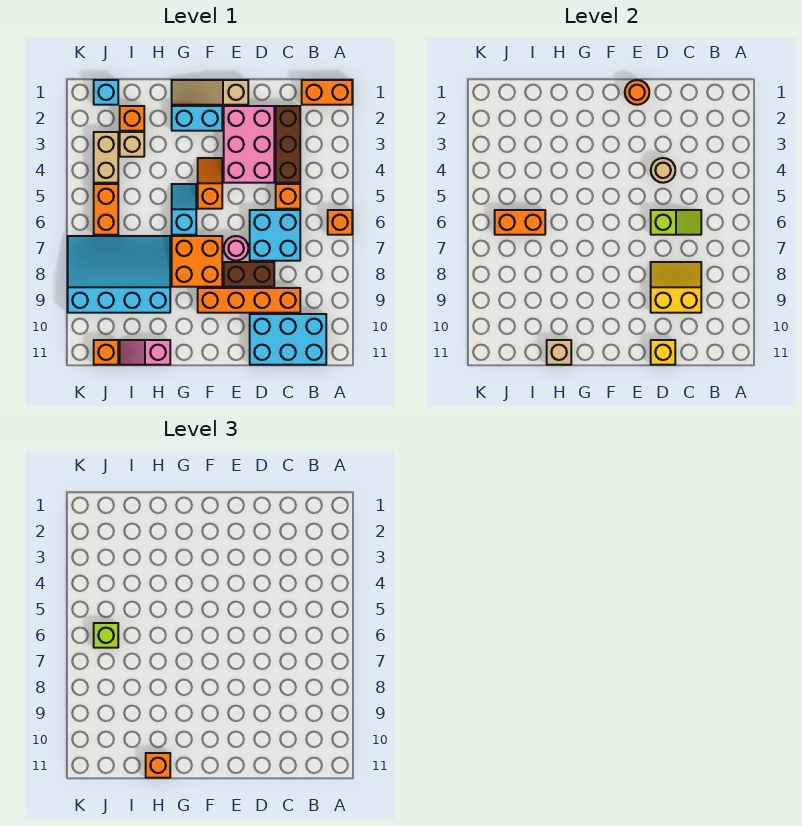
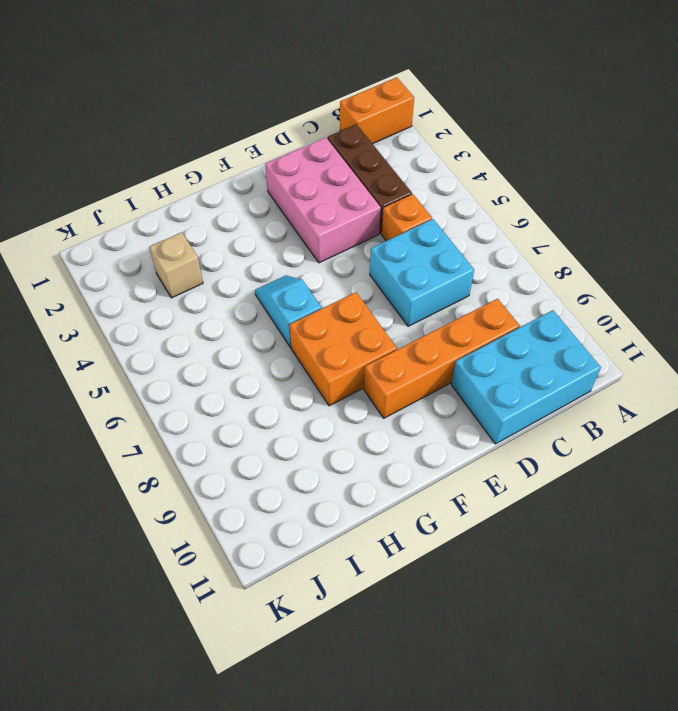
none -> orange 1x1 brick [328,210,352,235]
none -> brown 1x2 brick [224,262,274,287]
none -> tan 1x3 slope [172,80,248,105]
none -> pink 1x1 round brick [224,236,248,261]

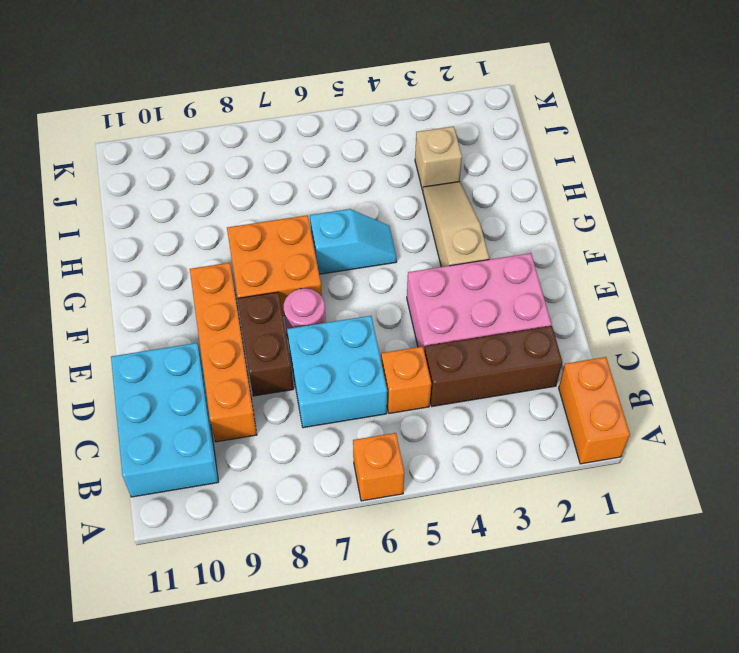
tan 1x3 slope [423,182,489,267] -> tan 1x3 slope moved to [172,80,248,105]
none -> cyan 1x2 brick [172,106,222,131]
none -> orange 1x2 slope [198,158,222,209]
none -> cyan 3x4 slope [68,236,170,313]
none -> pink 1x2 slope [120,340,170,365]

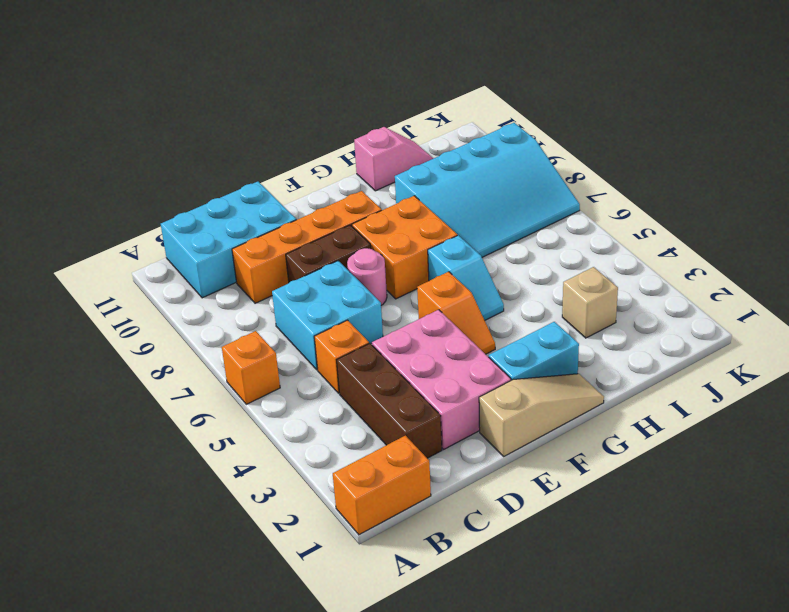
none -> orange 1x1 brick [120,106,144,131]
none -> cyan 1x1 brick [94,80,118,105]
none -> tan 1x2 brick [94,132,118,183]
none -> orange 1x2 brick [94,184,118,235]

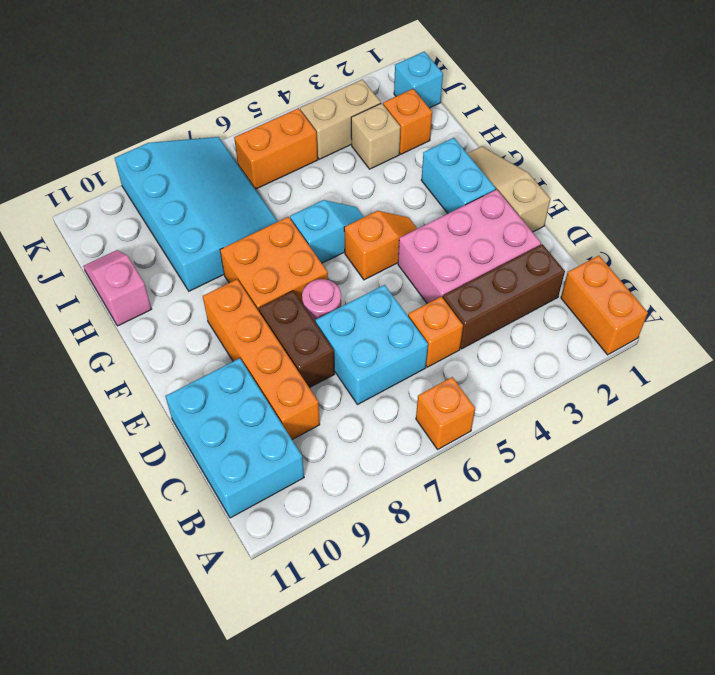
none -> orange 1x1 brick [94,340,118,365]
none -> lime 1x2 slope [651,210,701,235]
none -> yellow 2x2 slope [651,262,701,313]
none -> tan 1x1 round brick [651,158,675,183]

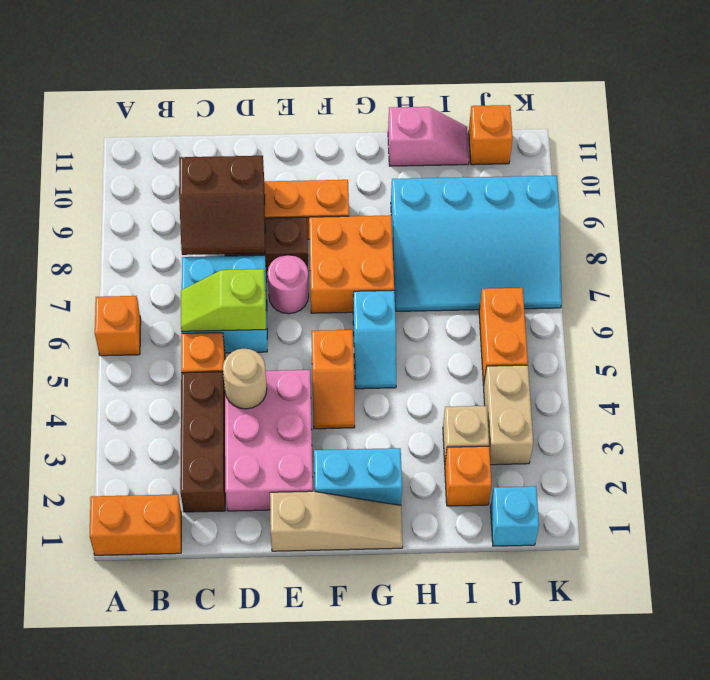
brown 2x2 slope [179,156,265,255] -> yellow 2x2 slope [651,262,701,313]
none -> cyan 2x3 brick [250,314,326,365]
none -> yellow 1x1 brick [651,340,675,365]
none -> orange 1x1 round brick [625,80,649,105]
none -> tan 1x1 brick [547,340,571,365]

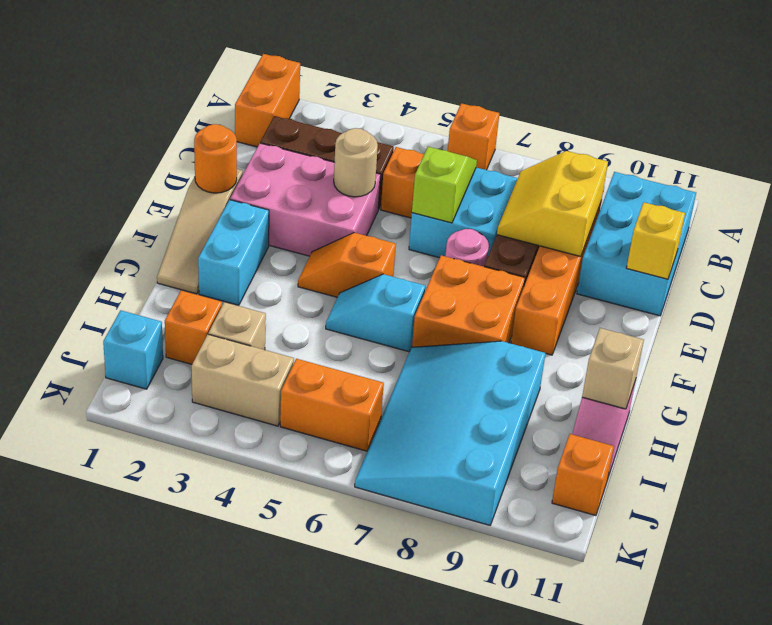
none -> orange 1x2 brick [495,210,545,235]
none -> orange 1x1 brick [146,753,170,778]
none -> lime 1x1 brick [94,623,118,648]

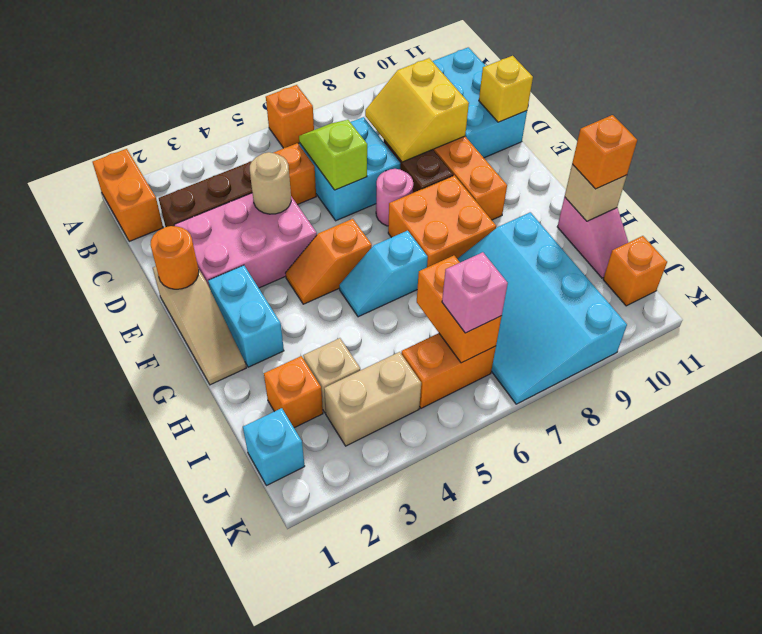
pink 1x1 brick [442,252,508,333] -> lime 1x1 brick [94,623,118,648]

